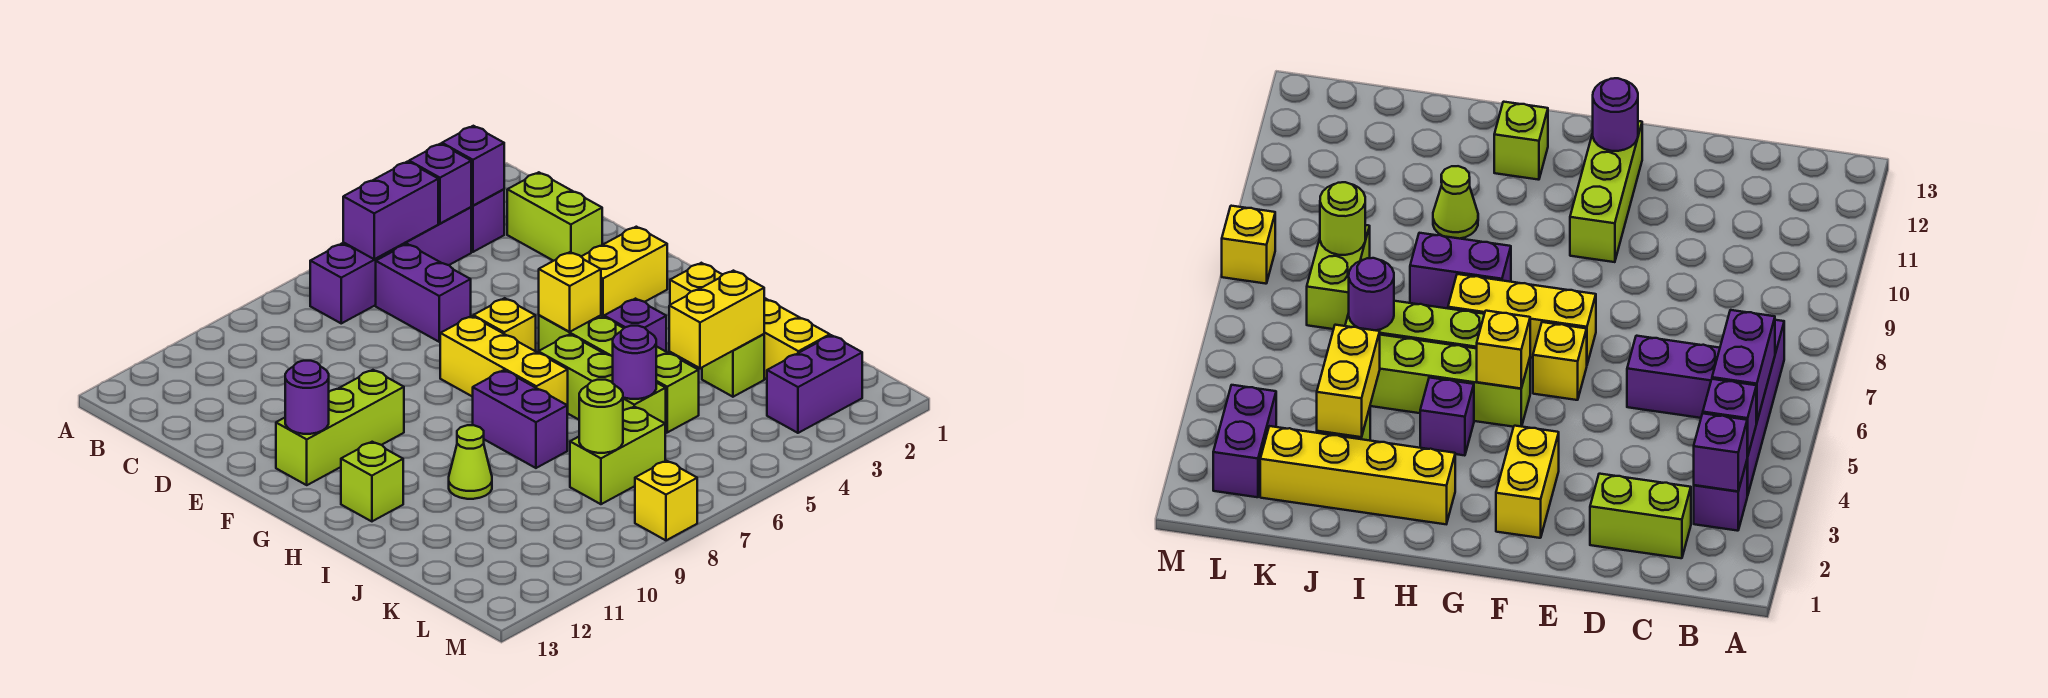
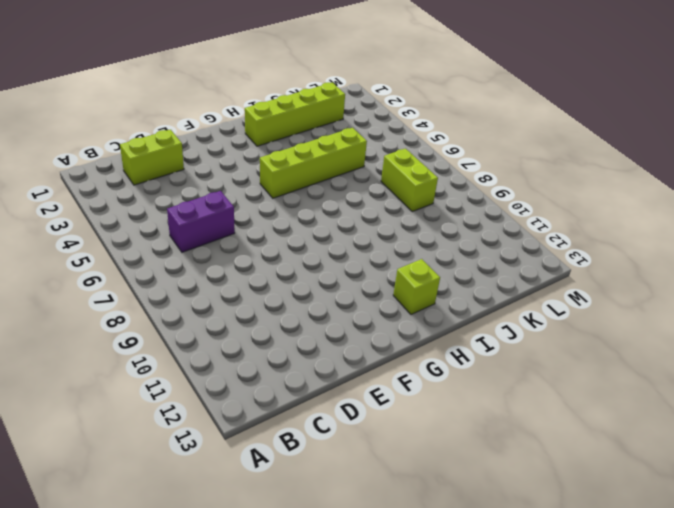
lime 1x4 brick [245,82,345,146] -> yellow 1x4 brick [670,263,830,379]
none -> purple 1x1 brick [471,189,504,252]
none -> purple 1x4 brick [310,207,471,323]
none -> yellow 1x2 brick [581,227,667,317]

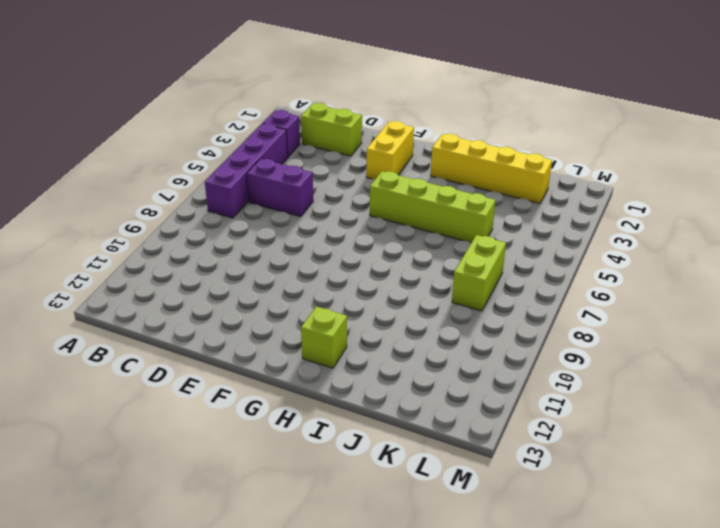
none -> yellow 1x1 brick [473,298,536,351]
none -> yellow 1x3 brick [440,316,568,415]
none -> lime 1x3 brick [276,370,404,485]

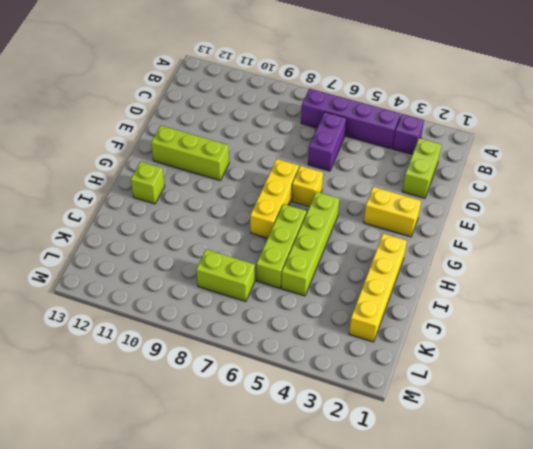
none -> purple 1x1 brick [604,299,666,351]
none -> purple 1x2 brick [473,370,567,468]
none -> lime 1x1 cone [449,425,492,499]

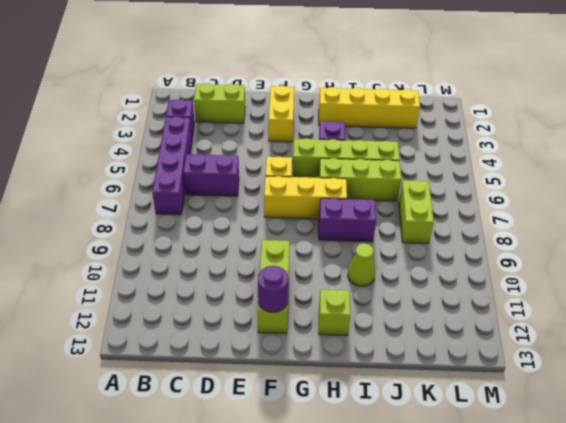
none -> lime 1x1 brick [702,334,764,397]
none -> purple 1x2 brick [767,335,862,433]
none -> yellow 1x1 brick [635,461,697,540]

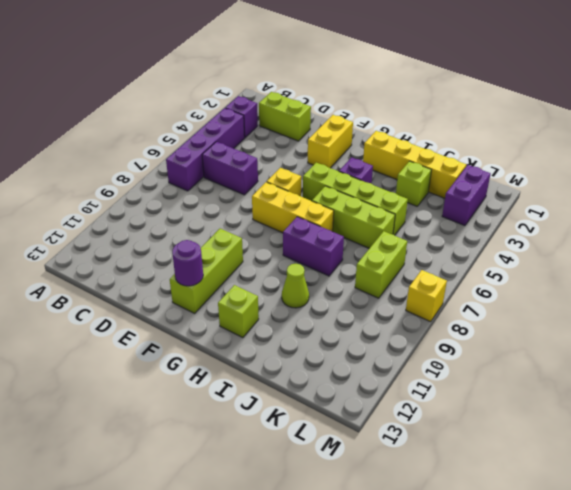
none -> purple 1x1 brick [442,126,504,206]
none -> purple 1x1 brick [409,144,471,223]
none -> purple 1x2 brick [343,162,438,259]

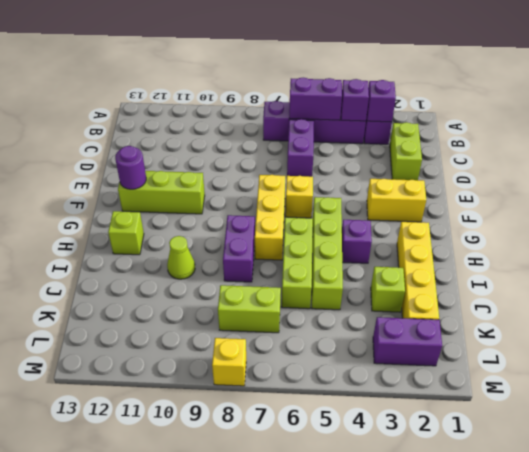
none -> yellow 1x1 brick [539,252,601,332]
none -> yellow 1x2 brick [669,271,764,368]
none -> purple 1x1 round brick [612,326,656,399]

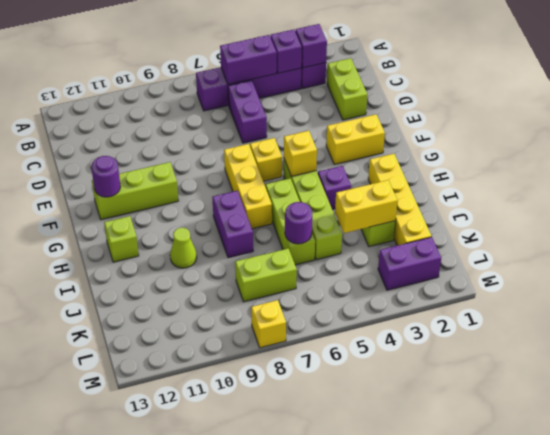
none -> lime 1x1 round brick [579,380,623,453]

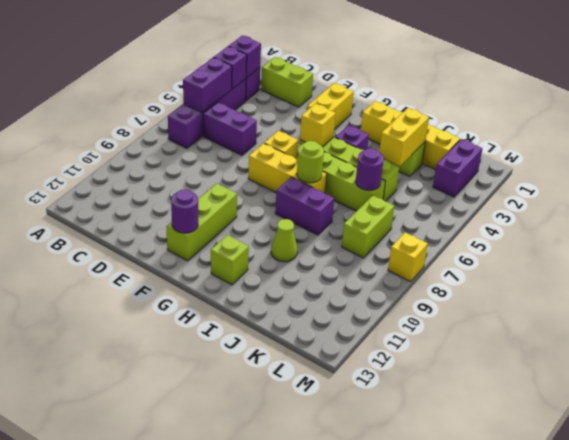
lime 1x1 round brick [297,141,324,183] -> lime 1x1 round brick moved to [579,380,623,453]

